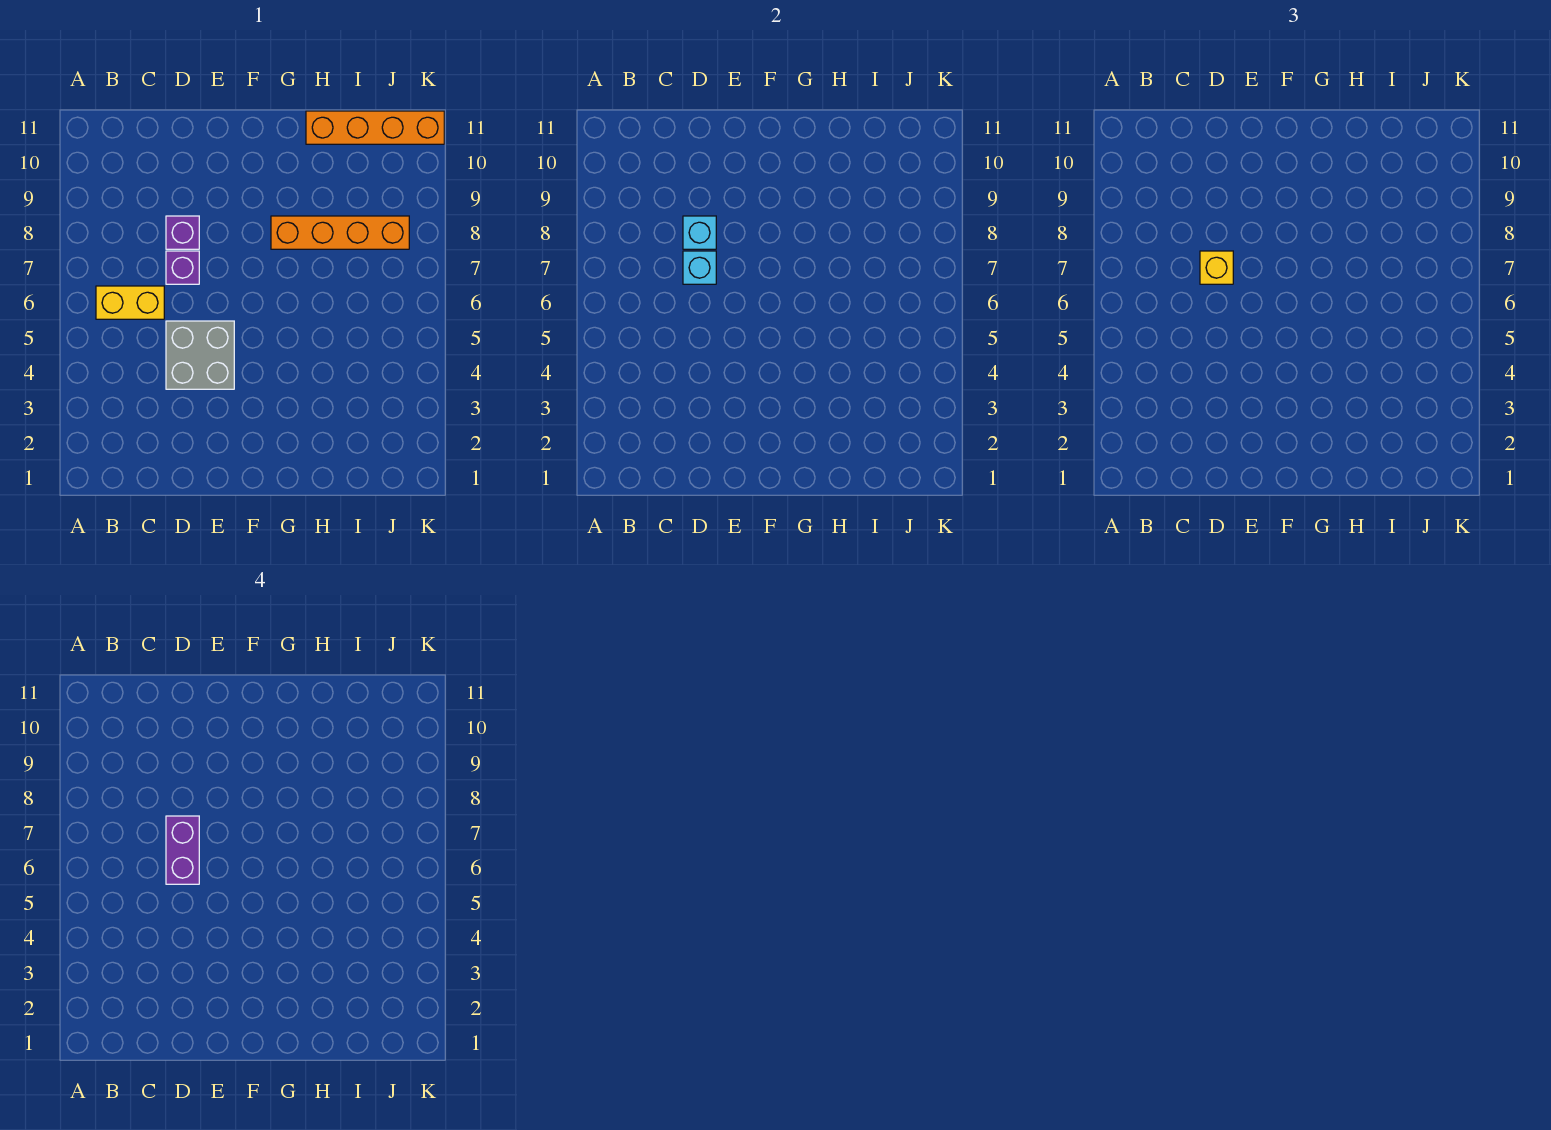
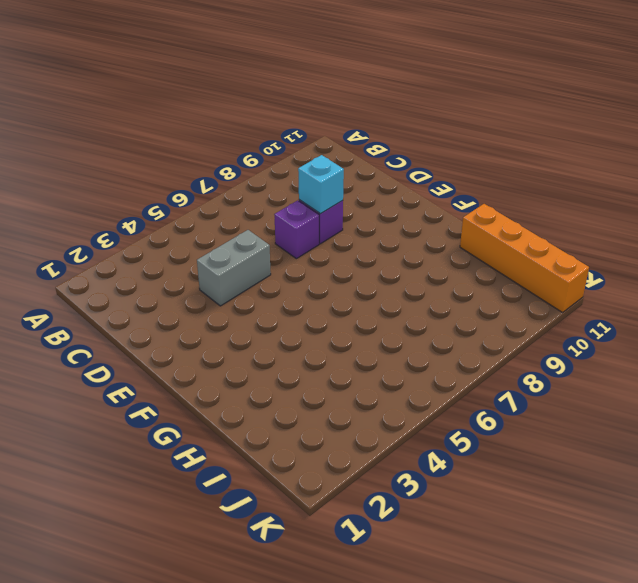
grey 1x2 brick [197,230,271,306] -> grey 2x2 brick [166,321,234,389]
none -> yellow 1x2 brick [96,286,164,319]
none -> orange 1x4 brick [271,216,409,249]

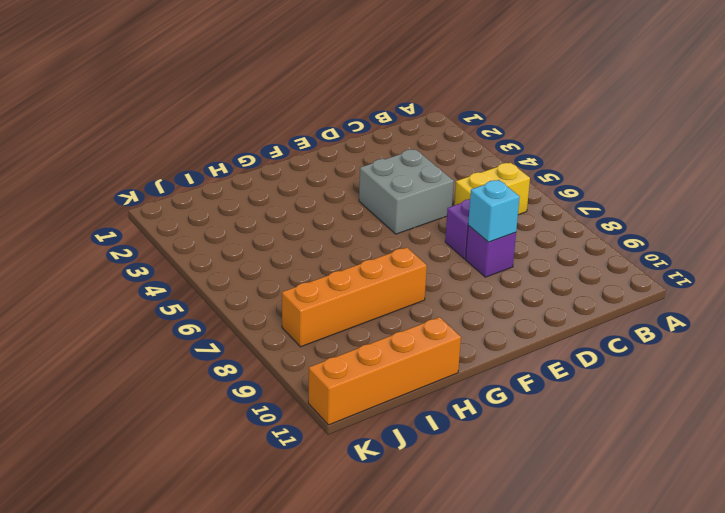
none -> cyan 1x1 brick [683,251,716,284]
none -> yellow 1x1 brick [1200,251,1233,284]

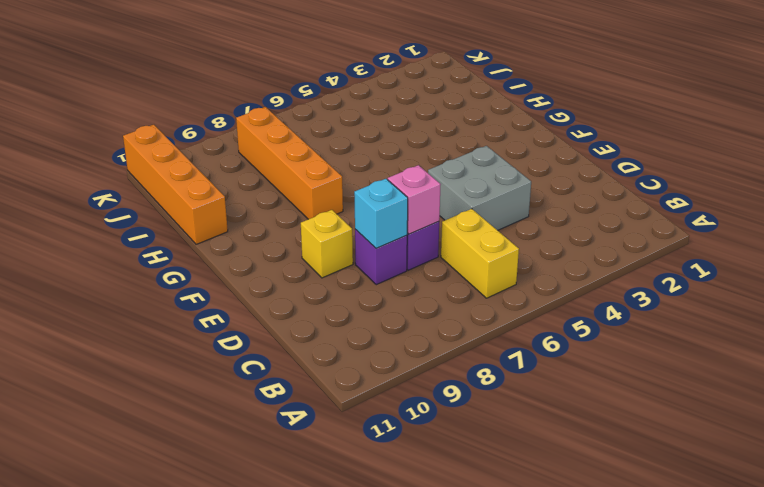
pink 1x1 brick [388,165,441,234] -> cyan 1x1 brick [683,251,716,284]
yellow 1x1 brick [301,210,353,278] -> yellow 1x1 brick moved to [1200,251,1233,284]
none -> purple 1x2 brick [166,816,199,884]

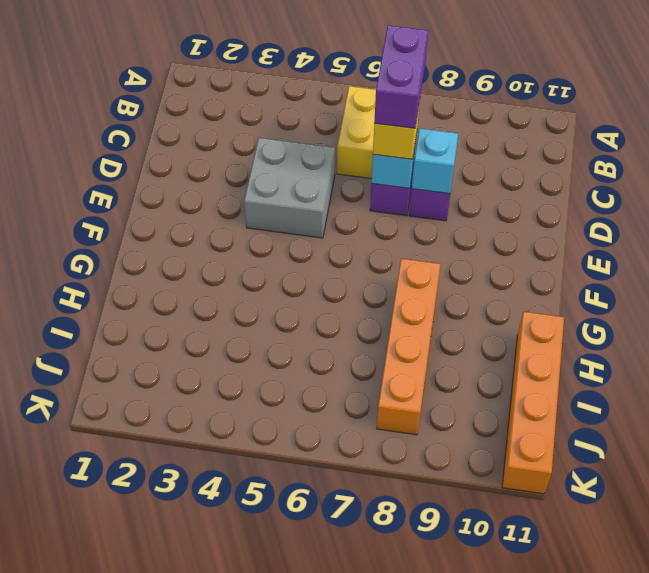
purple 1x2 brick [374,25,428,128] -> purple 1x2 brick turned to [166,816,199,884]

